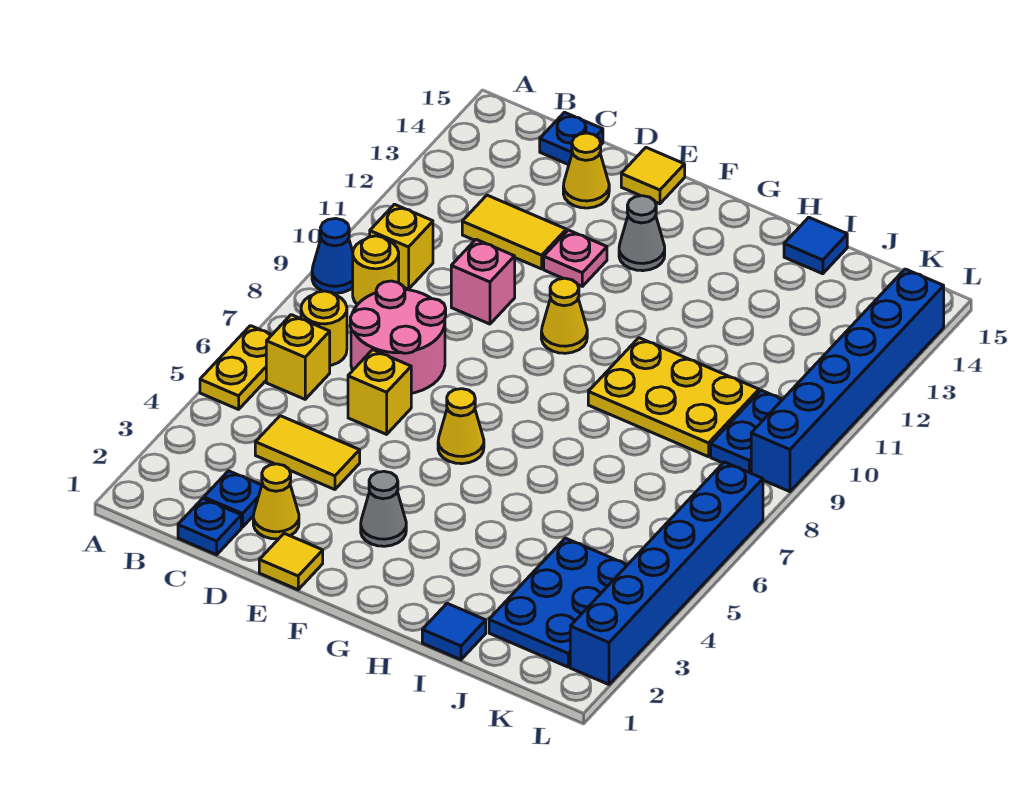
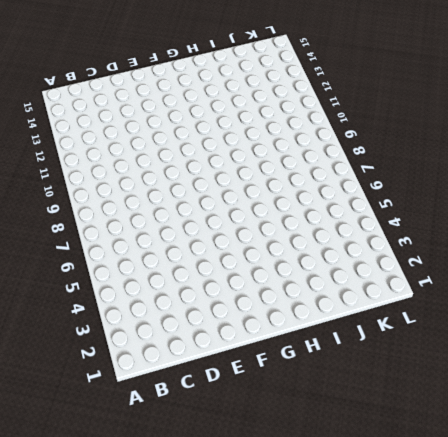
none -> yellow 1x2 plate [200,326,271,409]
none -> blue 1x1 cone [312,219,353,293]
none -> yellow 1x1 brick [266,315,330,399]
none -> yellow 1x1 round brick [301,291,347,365]

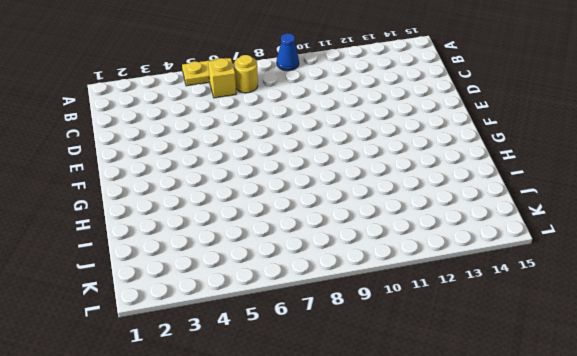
none -> yellow 1x1 round brick [353,236,399,305]
none -> yellow 1x1 brick [370,204,433,289]
none -> blue 1x1 plate [178,498,241,555]
none -> blue 1x1 plate [204,471,262,527]

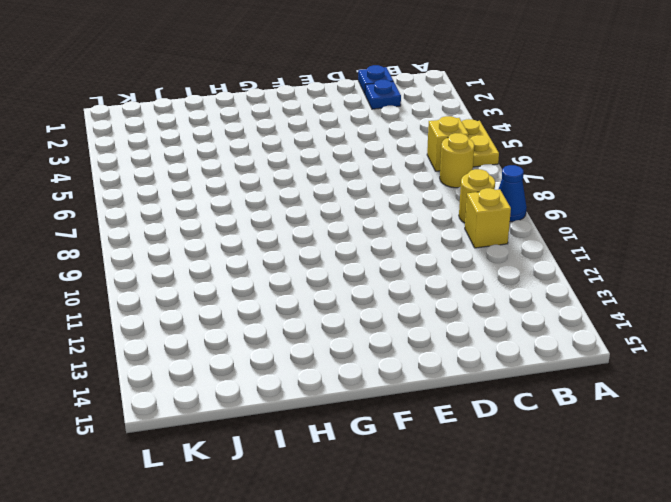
none -> yellow 1x2 tile [255,416,360,490]
none -> pink 2x2 round brick [350,281,446,393]
none -> yellow 1x2 tile [462,195,566,269]
none -> blue 1x1 plate [540,112,603,165]

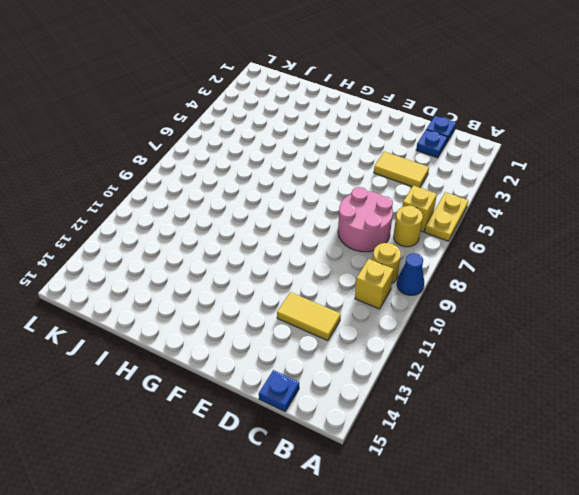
none -> yellow 1x1 cone [253,464,299,539]
none -> yellow 1x1 brick [348,350,411,434]
none -> pink 1x1 brick [451,240,515,324]
none -> yellow 1x1 cone [563,133,609,208]

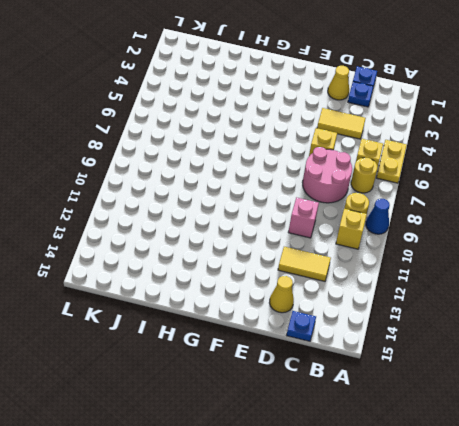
none -> yellow 1x1 tile [259,533,323,590]
none -> pink 1x1 plate [544,230,607,286]
none -> yellow 1x1 tile [621,148,685,204]
none -> grey 1x1 cone [361,471,406,546]

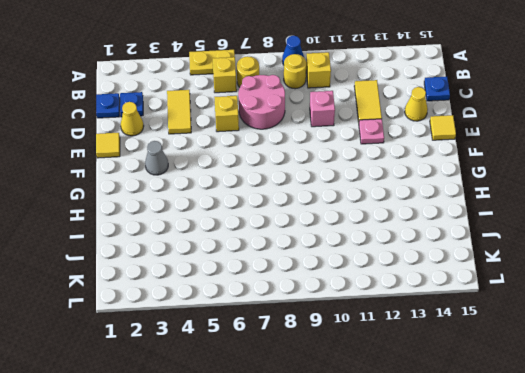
none -> yellow 1x1 cone [438,389,484,464]
none -> yellow 1x1 cone [541,278,587,353]
none -> grey 1x1 cone [619,196,665,271]
none -> yellow 2x3 plate [588,338,759,457]

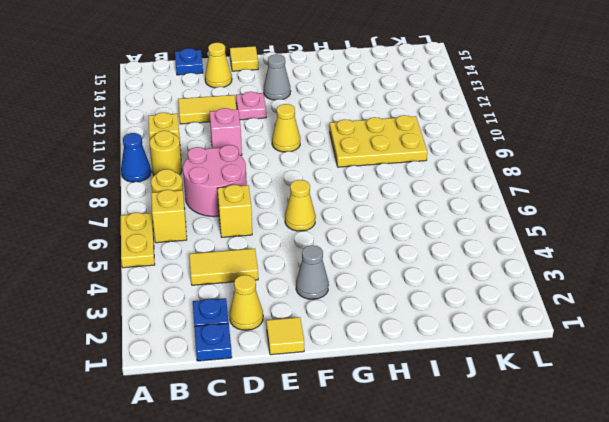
none -> blue 1x1 tile [422,603,486,660]
none -> blue 1x1 tile [784,217,847,274]
none -> blue 2x3 plate [489,538,627,667]
none -> blue 1x2 plate [711,390,783,473]

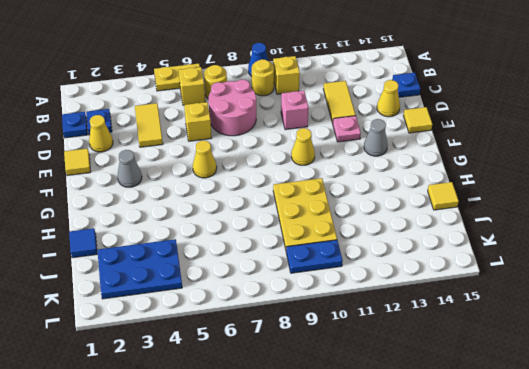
yellow 1x1 tile [428,182,459,210] -> blue 1x1 tile [784,217,847,274]
none -> blue 1x6 brick [570,462,763,685]
none -> blue 1x6 brick [751,269,944,492]

